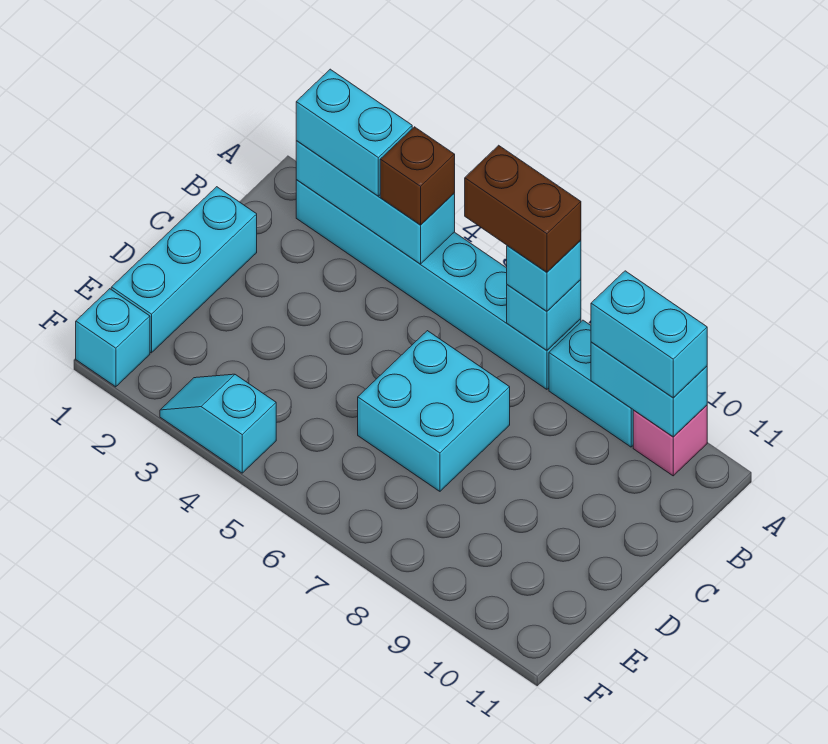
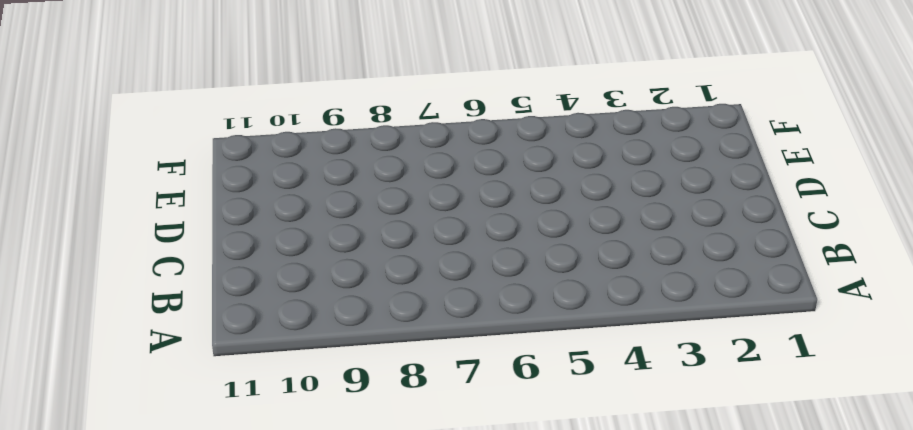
none -> cyan 1x6 brick [296,179,581,389]
none -> cyan 1x2 brick [549,320,633,447]
none -> pink 1x1 brick [633,405,707,476]

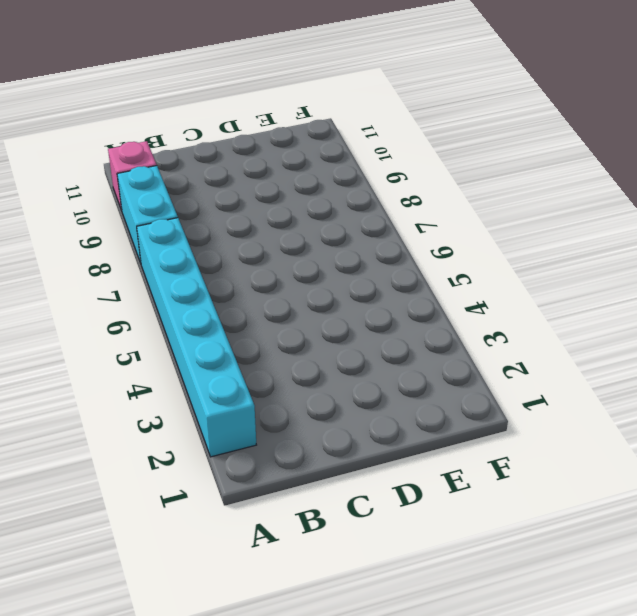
none -> cyan 1x3 brick [111,187,257,353]
none -> cyan 2x2 brick [358,331,510,491]
none -> cyan 1x1 brick [76,289,150,387]

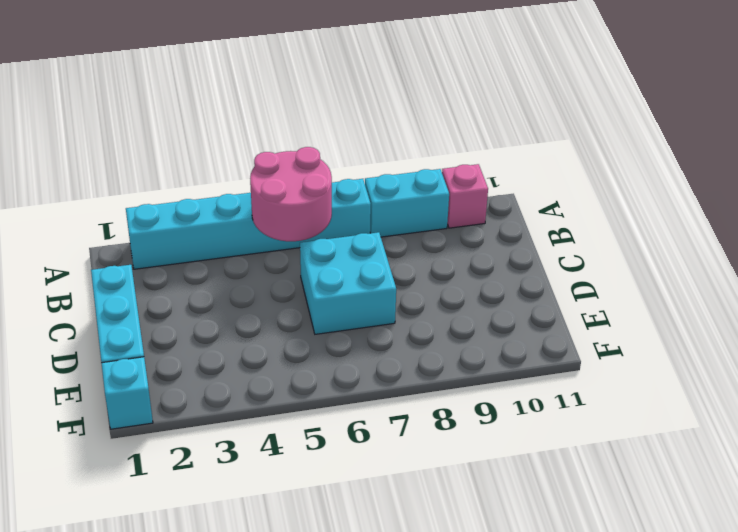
pink 2x2 round brick [250,147,332,241] -> none
none -> cyan 1x2 slope [160,374,276,473]
none -> cyan 1x3 brick [296,141,455,264]
none -> cyan 1x1 brick [507,280,581,350]

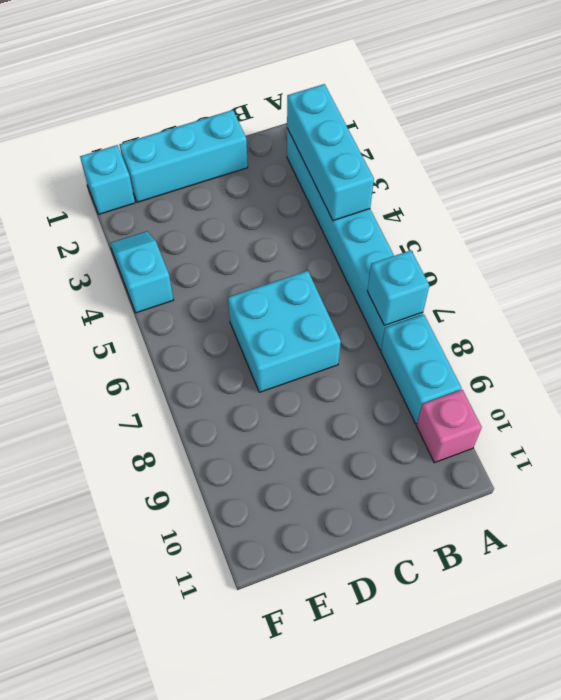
none -> cyan 1x2 brick [591,342,707,437]
none -> cyan 1x2 brick [296,69,412,196]
none -> brown 1x1 brick [380,127,455,225]

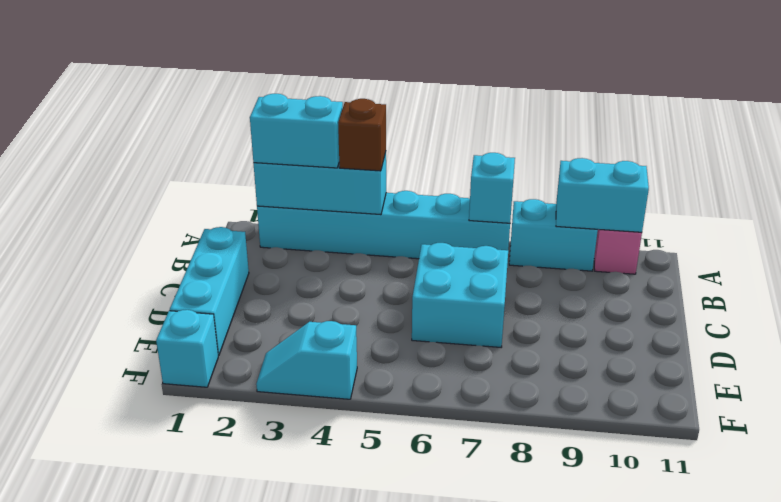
none -> cyan 1x1 brick [507,241,581,311]
none -> cyan 1x2 brick [591,271,707,398]
none -> brown 1x2 brick [465,145,581,272]

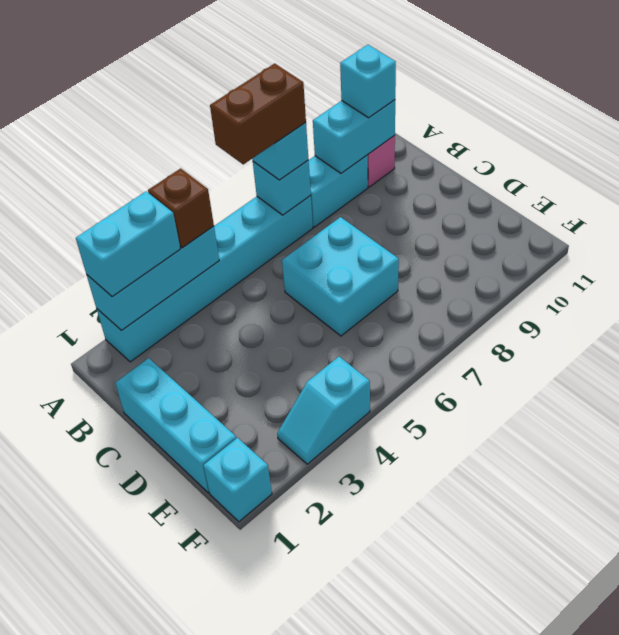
cyan 1x1 brick [340,45,396,118] -> cyan 1x2 brick [591,271,707,398]

